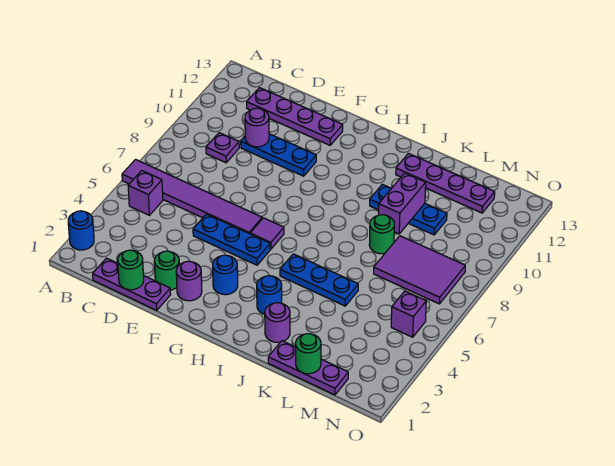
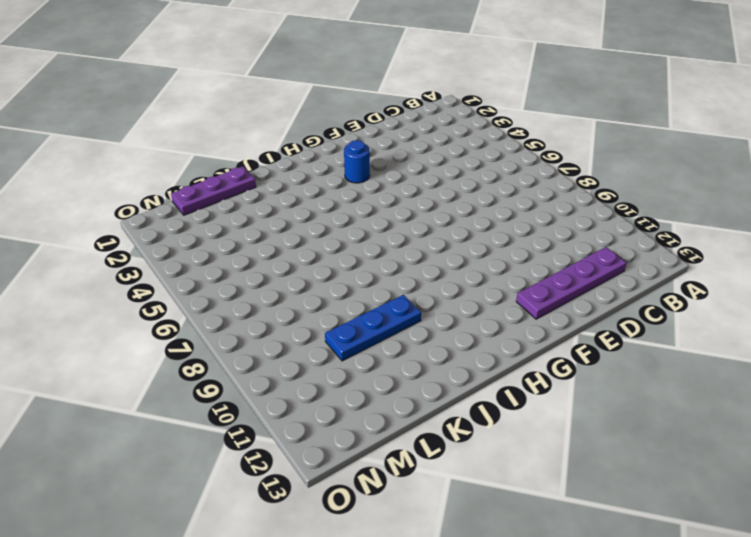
none -> blue 1x1 round brick [68,211,94,250]
none -> purple 1x6 tile [122,160,262,234]
none -> purple 1x1 brick [128,171,163,215]

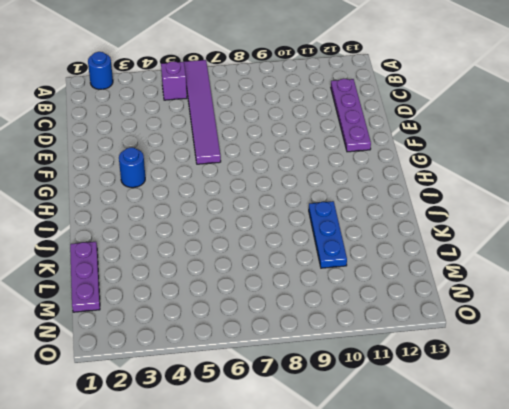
none -> purple 1x3 plate [93,258,171,310]
none -> purple 1x1 plate [206,133,239,163]
none -> blue 1x3 plate [241,134,316,176]

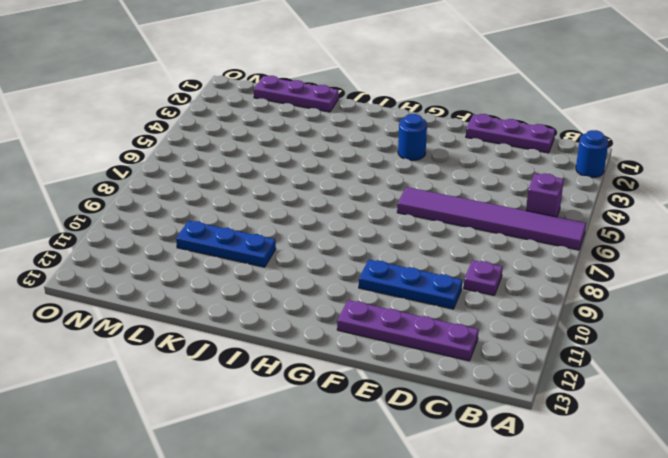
none -> green 1x1 round brick [154,251,179,290]
none -> blue 1x3 plate [193,214,270,265]
none -> purple 1x1 round brick [176,261,202,301]

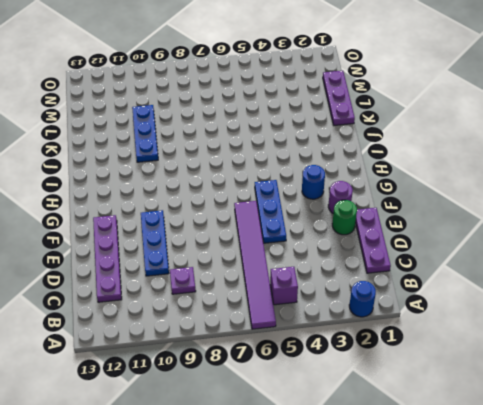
none -> purple 1x1 tile [250,218,284,249]
none -> blue 1x1 round brick [257,276,282,314]
none -> blue 1x3 plate [280,254,358,306]

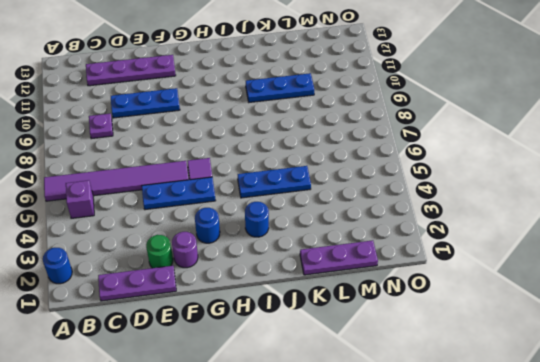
none -> purple 1x1 round brick [265,303,290,342]
none -> purple 1x4 plate [396,153,495,213]
none -> green 1x1 round brick [369,215,394,254]

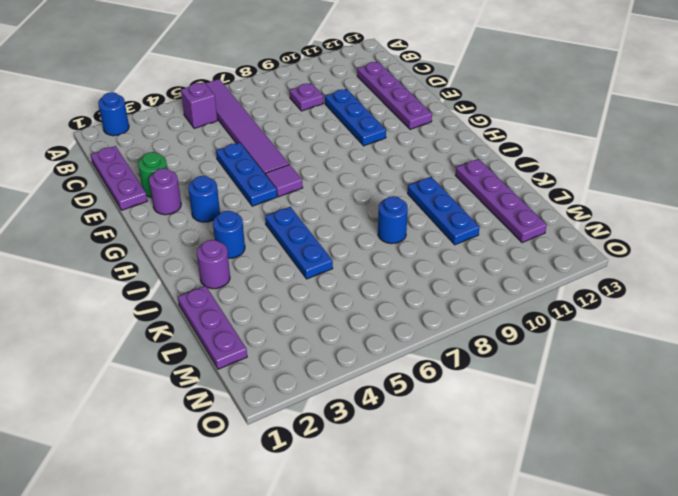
blue 1x1 round brick [378,196,408,244] -> green 1x1 round brick [369,215,394,254]
none -> purple 2x3 tile [374,236,465,304]
none -> purple 1x1 brick [391,291,426,337]
none -> green 1x1 round brick [118,250,144,290]

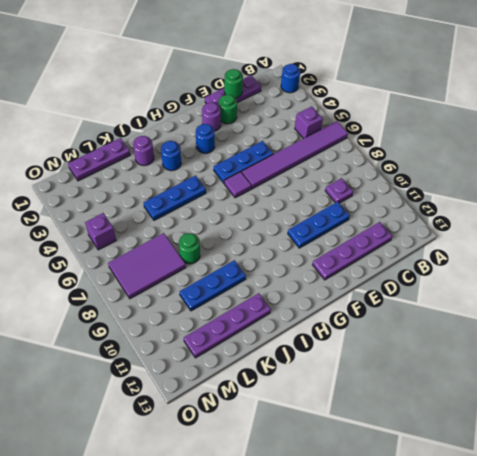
none -> purple 1x1 round brick [245,108,269,147]
none -> purple 1x2 brick [379,173,426,234]
none -> green 1x1 round brick [296,334,321,374]

